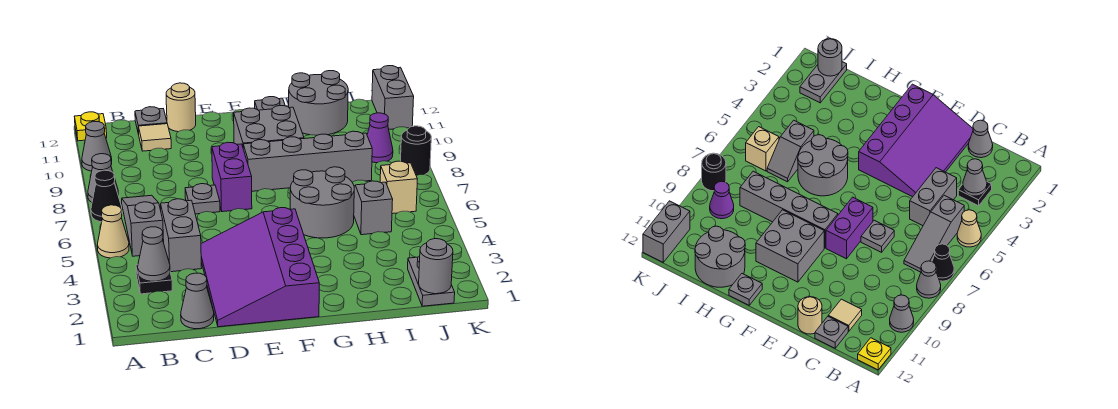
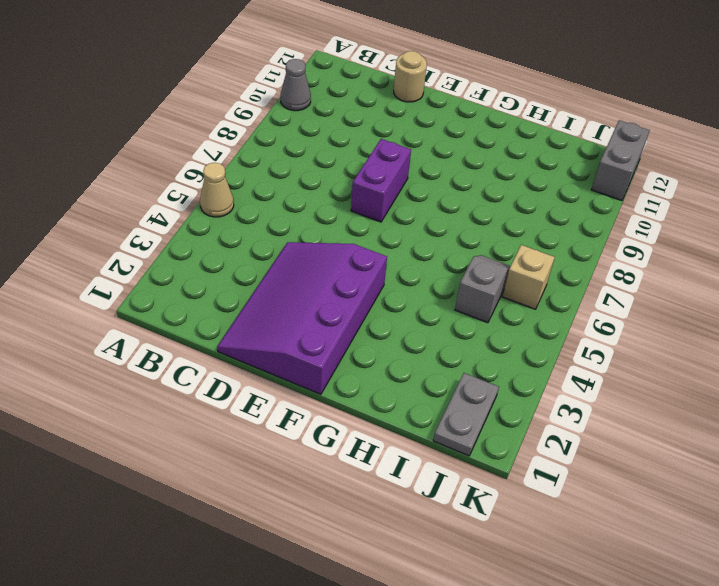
none -> black 1x1 cone [91,170,122,222]
none -> grey 1x1 cone [88,154,118,202]
none -> yellow 1x1 plate [74,112,107,141]

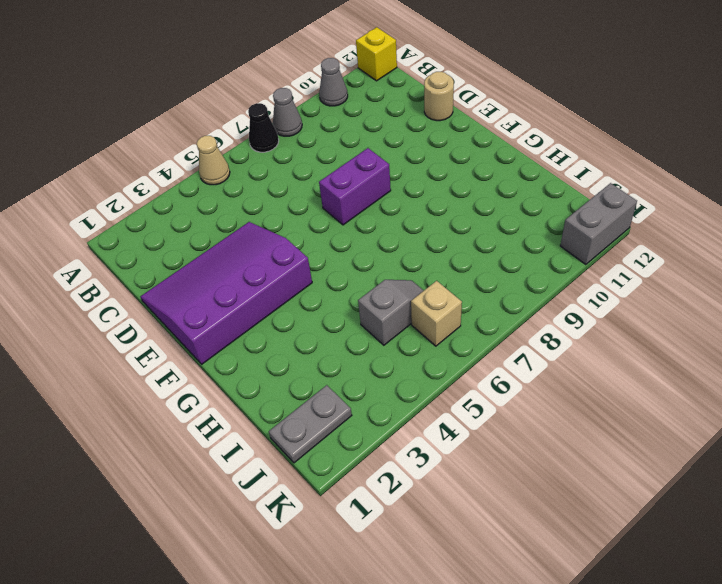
yellow 1x1 brick [356,27,397,81] -> yellow 1x1 plate [74,112,107,141]
none -> black 1x1 plate [136,265,173,294]
none -> grey 1x3 slope [122,195,164,256]
none -> grey 1x1 cone [181,273,214,329]

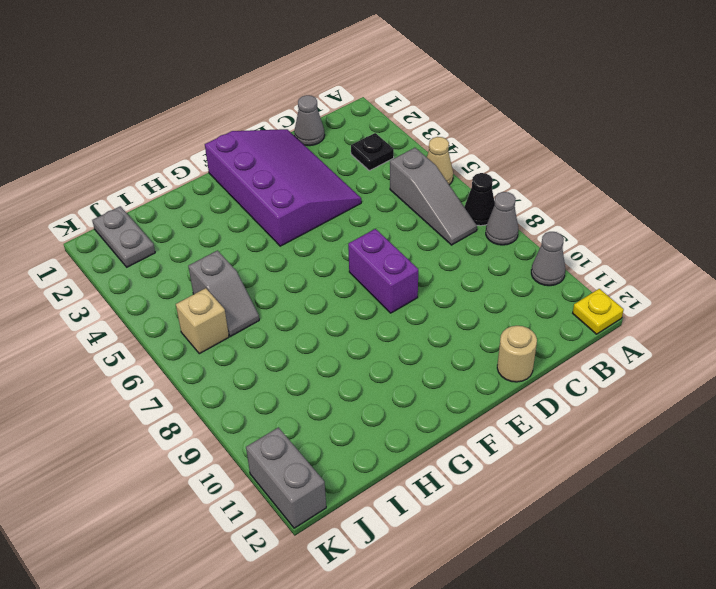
none -> grey 1x2 brick [161,199,201,272]
none -> tan 1x1 tile [138,124,171,151]
none -> grey 1x1 plate [135,107,167,134]

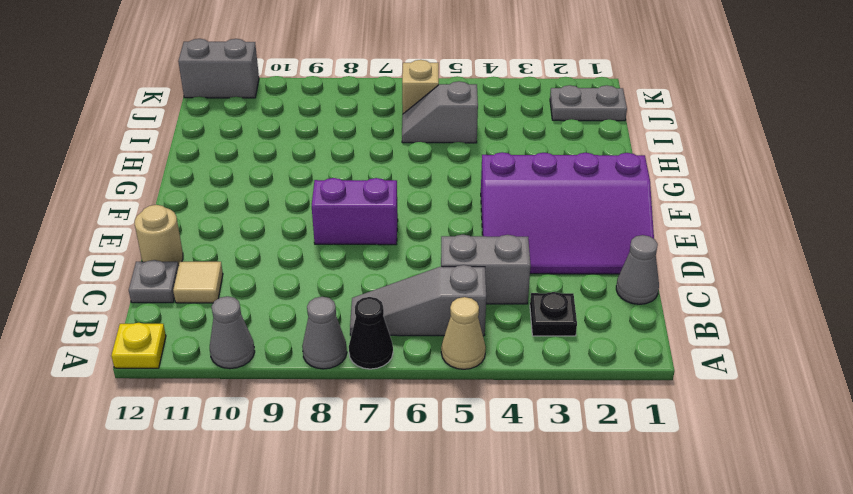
none -> grey 1x1 plate [185,184,220,214]
none -> grey 1x4 brick [243,131,372,191]
none -> grey 2x2 brick [234,106,304,146]

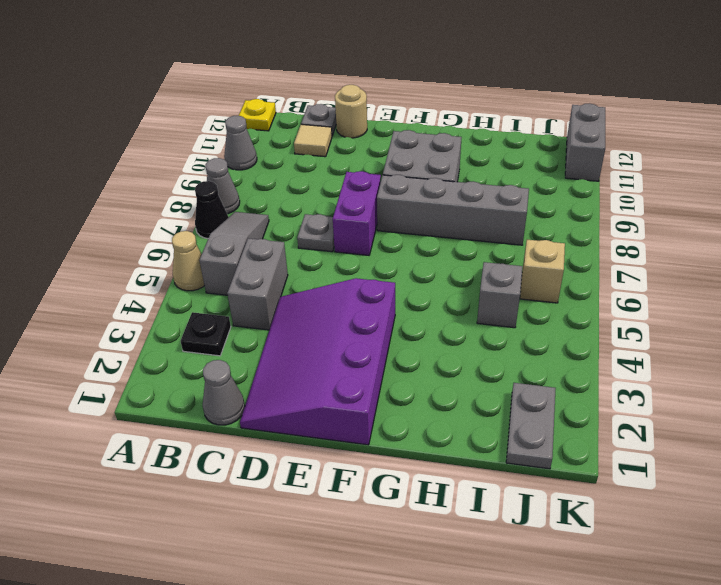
none -> grey 2x2 round brick [290,167,354,238]
none -> grey 1x1 plate [255,97,285,110]
none -> grey 2x2 round brick [289,71,348,135]

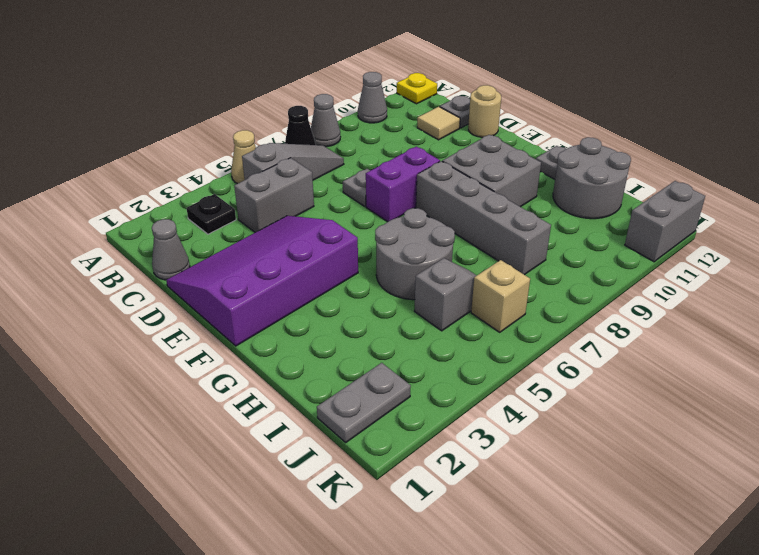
none -> purple 1x1 cone [367,113,393,163]
none -> black 1x1 round brick [401,126,431,175]
none -> grey 1x1 cone [138,227,170,281]

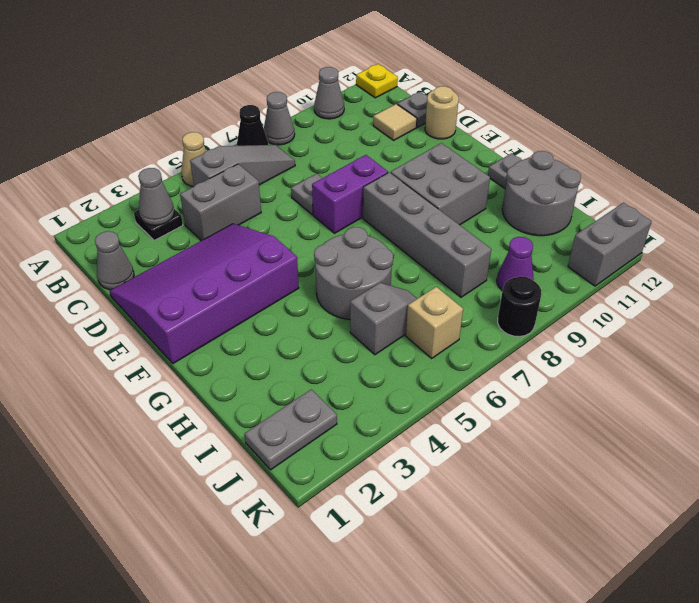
none -> grey 1x1 round brick [419,239,453,294]

